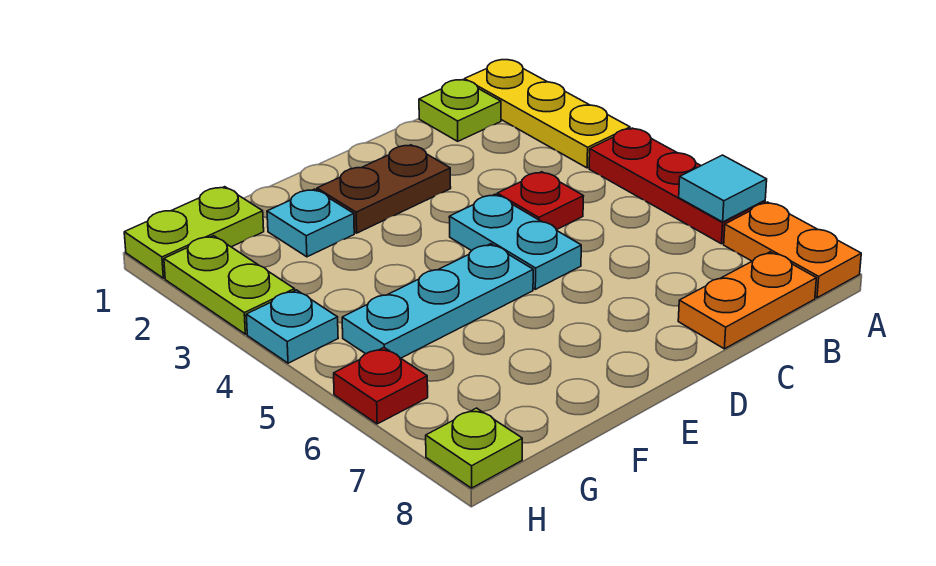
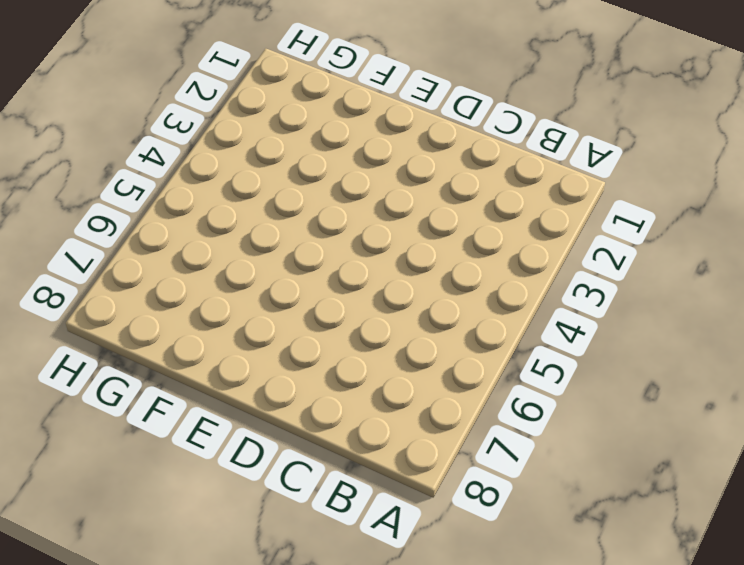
none -> yellow 1x3 plate [464,60,630,168]
none -> red 1x3 plate [589,128,765,244]
none -> orange 1x2 plate [724,202,861,298]

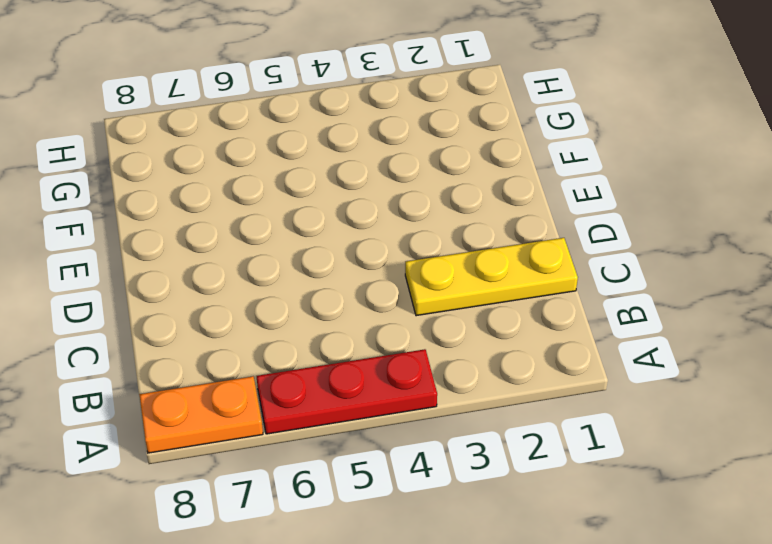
yellow 1x3 plate [405,238,578,316] -> yellow 1x3 plate moved to [464,60,630,168]
none -> lime 1x1 plate [419,80,501,141]
none -> orange 1x2 plate [678,252,816,349]
none -> red 1x1 plate [497,172,583,230]

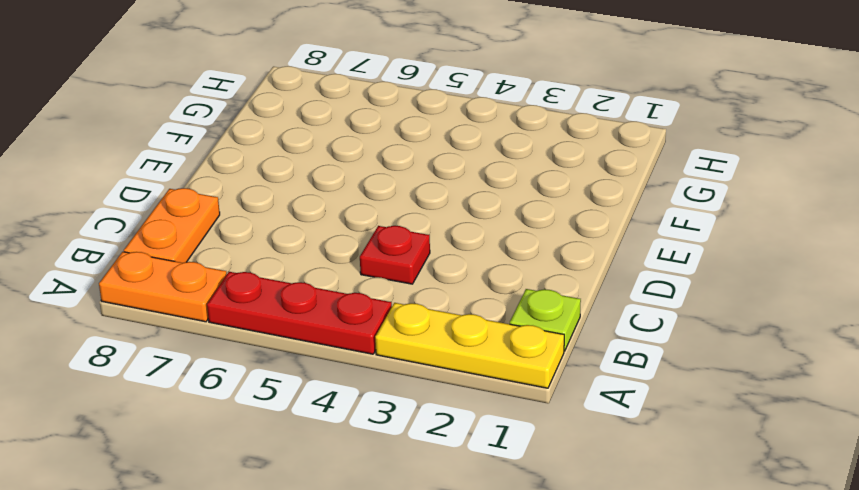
none -> brown 1x2 plate [317,145,451,233]
none -> cyan 1x2 plate [449,194,581,289]
none -> cyan 1x3 plate [342,244,533,358]

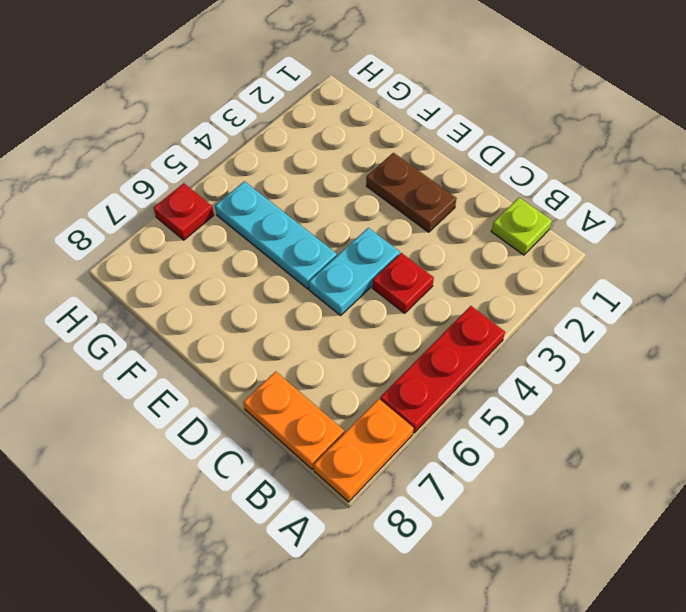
none -> yellow 1x3 plate [464,60,630,168]
none -> cyan 1x1 plate [267,189,354,257]
none -> lime 1x2 plate [124,187,264,278]

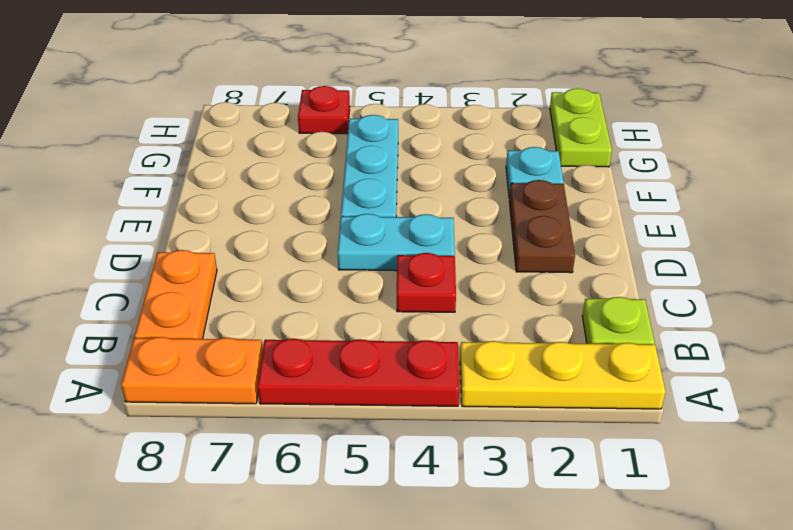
none -> lime 1x2 plate [164,236,295,334]
none -> cyan 1x1 plate [246,290,338,363]
none -> lime 1x1 plate [426,408,522,488]

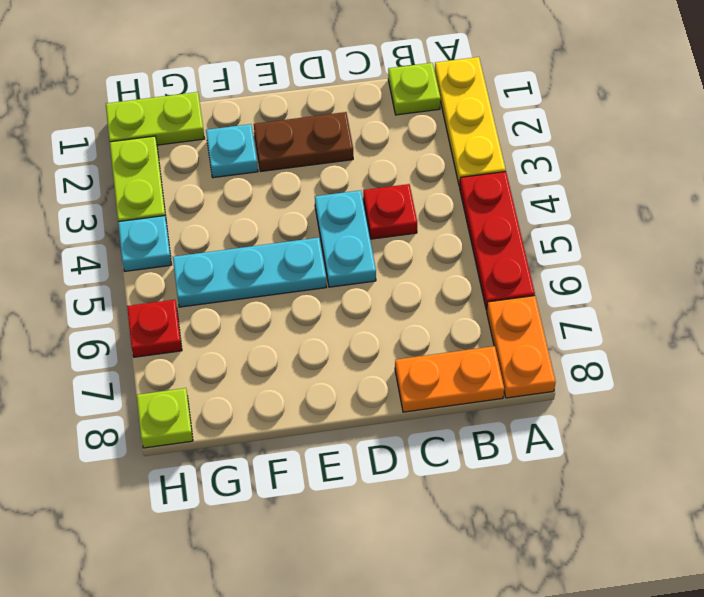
none -> cyan 1x1 tile [679,155,767,222]

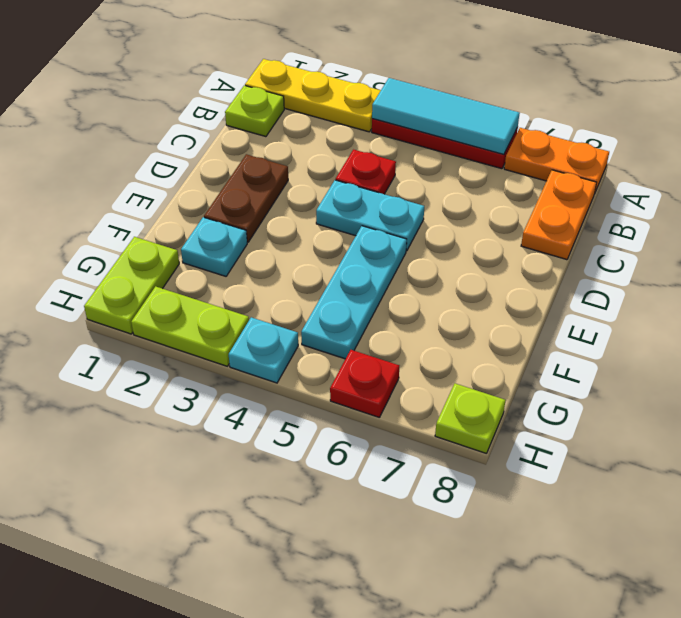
cyan 1x3 tile [372,78,520,154] -> cyan 1x1 tile [679,155,767,222]

